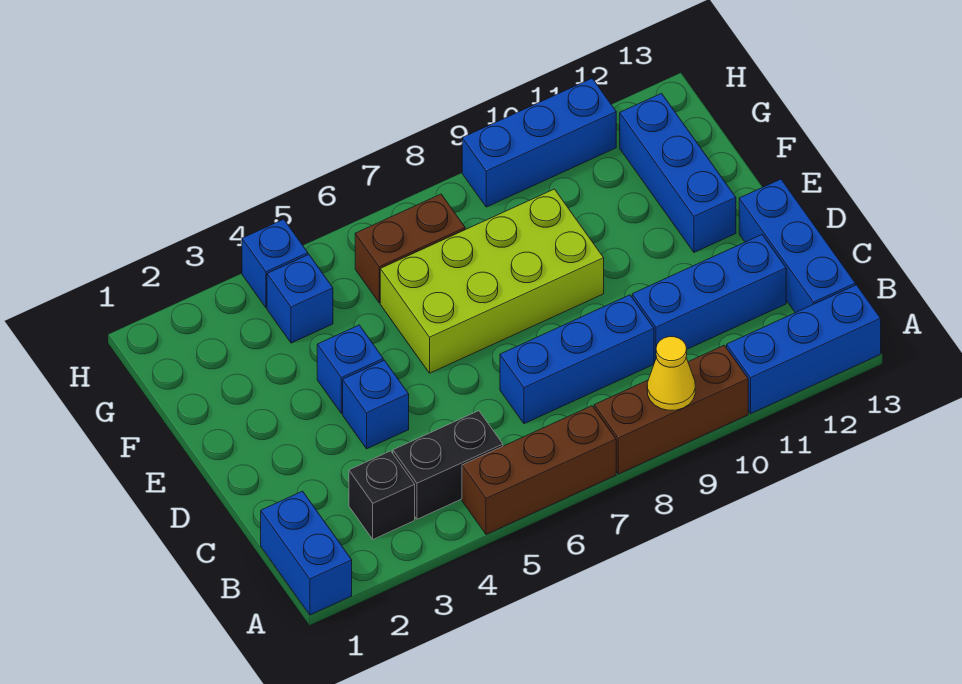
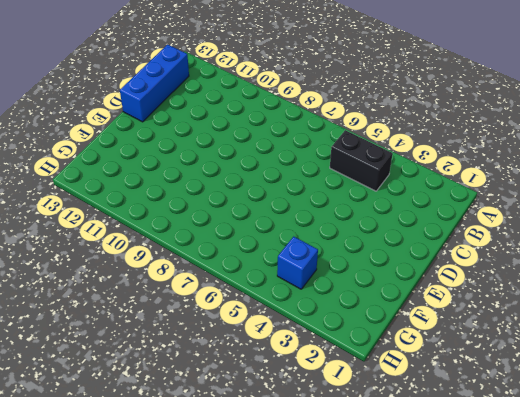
none -> blue 1x2 brick [261,491,352,615]
none -> brown 1x3 brick [462,406,616,535]
none -> brown 1x3 brick [594,345,748,474]

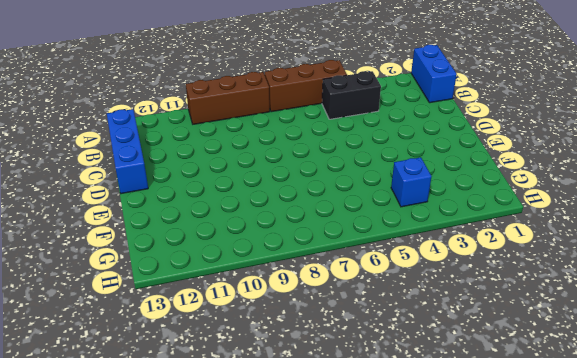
none -> blue 1x3 brick [727,285,881,414]
none -> black 1x1 brick [349,451,415,539]
none -> blue 1x3 brick [500,295,654,424]

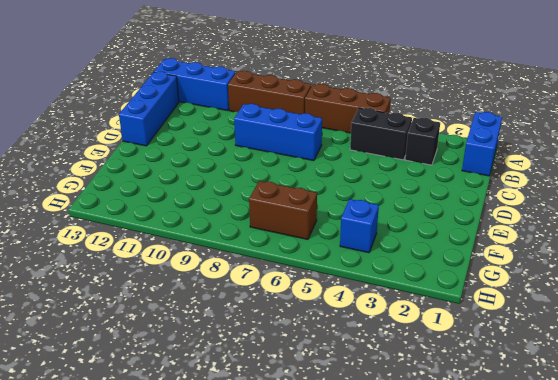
none -> blue 1x3 brick [632,235,786,361]
none -> blue 1x1 brick [343,360,409,449]
none -> blue 1x1 brick [317,325,383,414]

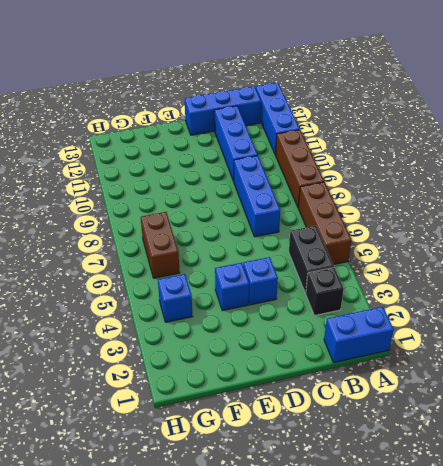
none -> lime 2x4 brick [380,189,604,373]
none -> blue 1x3 brick [620,93,736,252]
none -> blue 1x1 brick [242,219,308,308]

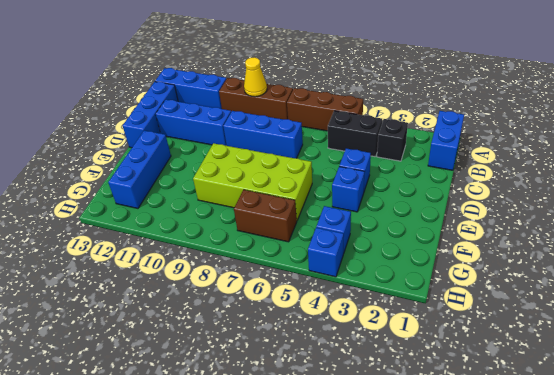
none -> blue 1x3 brick [462,78,616,207]

